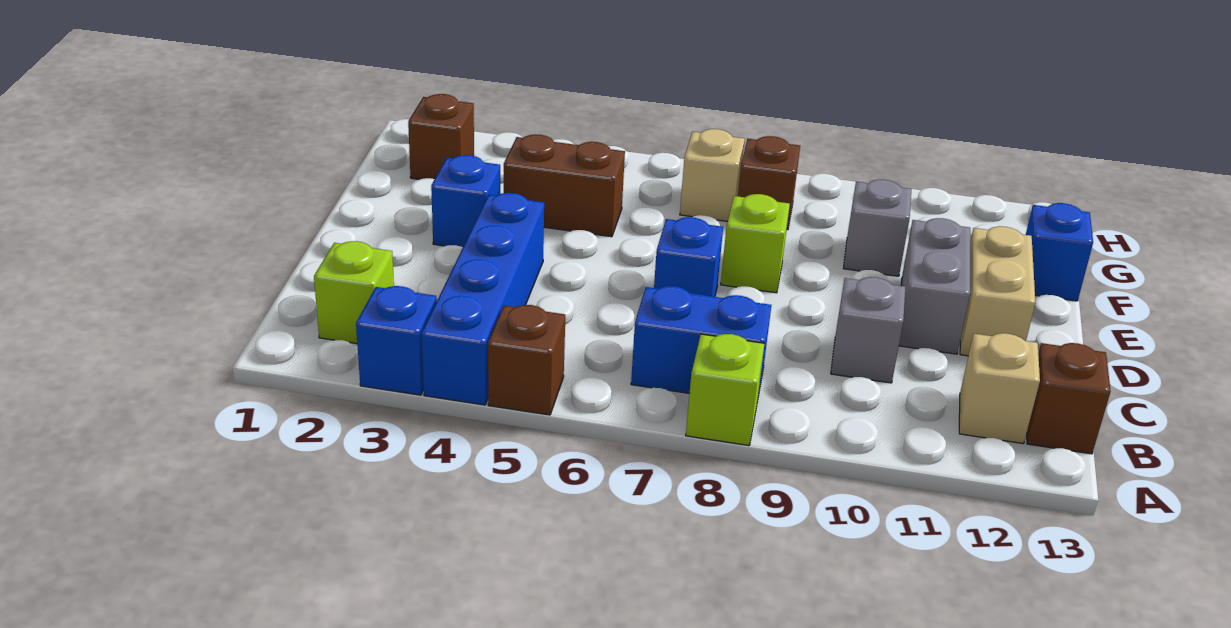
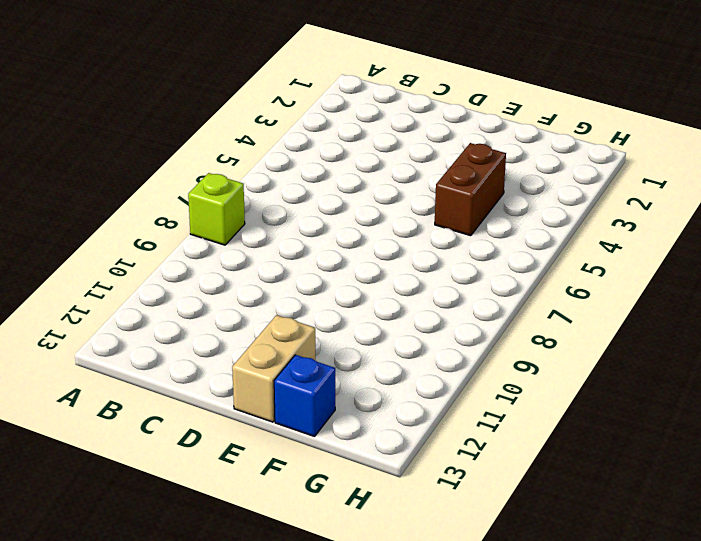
tan 1x2 brick [232,315,315,422] -> tan 1x2 brick turned to [960,226,1035,356]
none -> blue 1x1 brick [356,286,436,395]
none -> blue 1x4 brick [422,193,544,405]
none -> brown 1x1 brick [488,305,565,415]

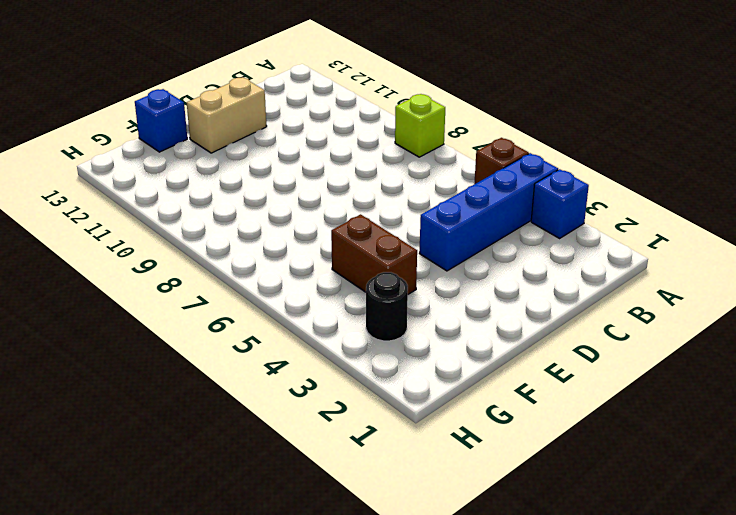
black 1x1 round brick [366,272,408,341] -> none
none -> lime 1x1 brick [314,241,394,343]
none -> blue 1x2 brick [631,286,771,396]
none -> tan 1x1 brick [959,333,1040,444]

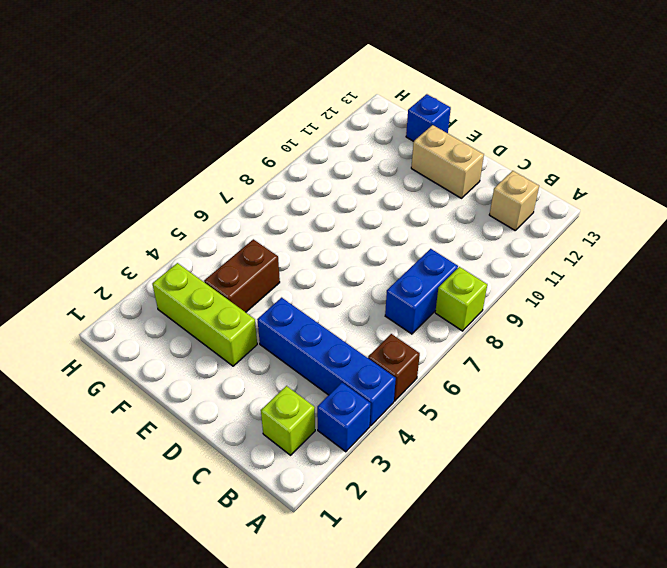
lime 1x3 brick [152,263,257,366] -> blue 1x1 brick [431,155,500,247]
none -> brown 1x1 brick [1027,343,1111,454]
none -> grey 1x1 brick [831,277,905,383]
none -> blue 1x1 brick [654,217,723,297]

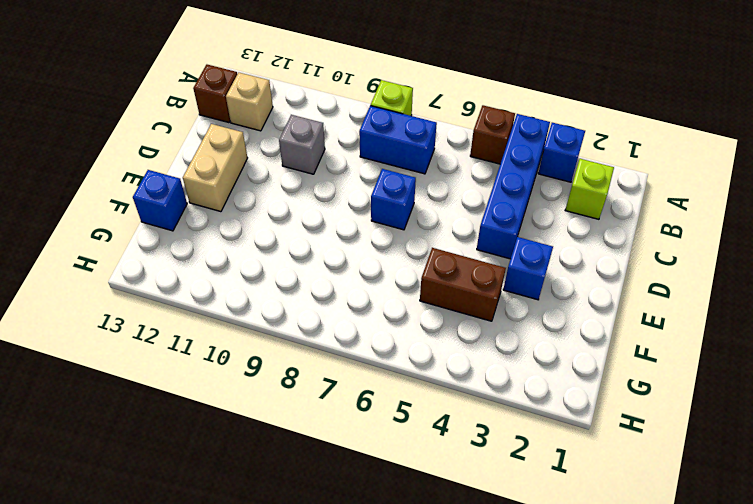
none -> grey 1x2 brick [899,218,970,354]
none -> lime 1x1 brick [721,194,790,293]
none -> grey 1x1 brick [844,180,911,276]

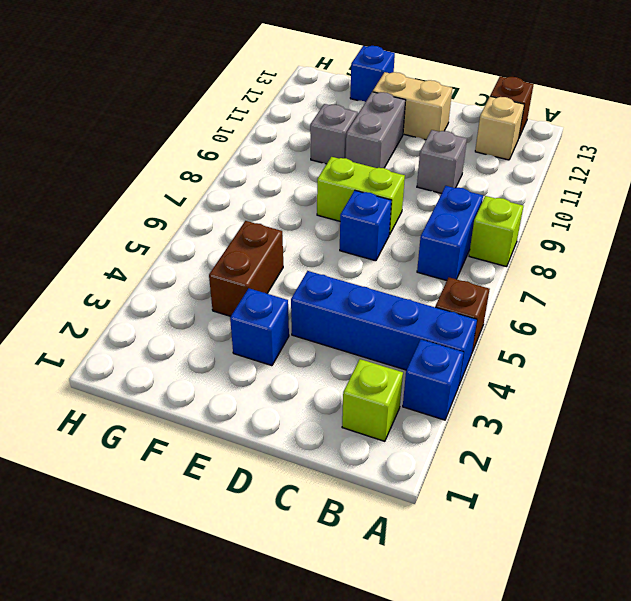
lime 1x2 brick [317,157,405,235] -> lime 1x1 brick [721,194,790,293]
grey 1x2 brick [346,92,406,168] -> grey 1x2 brick turned to [899,218,970,354]
none -> brown 1x1 brick [408,94,474,180]
none -> tan 1x1 brick [680,129,745,221]
none -> brown 1x1 brick [738,136,800,230]

